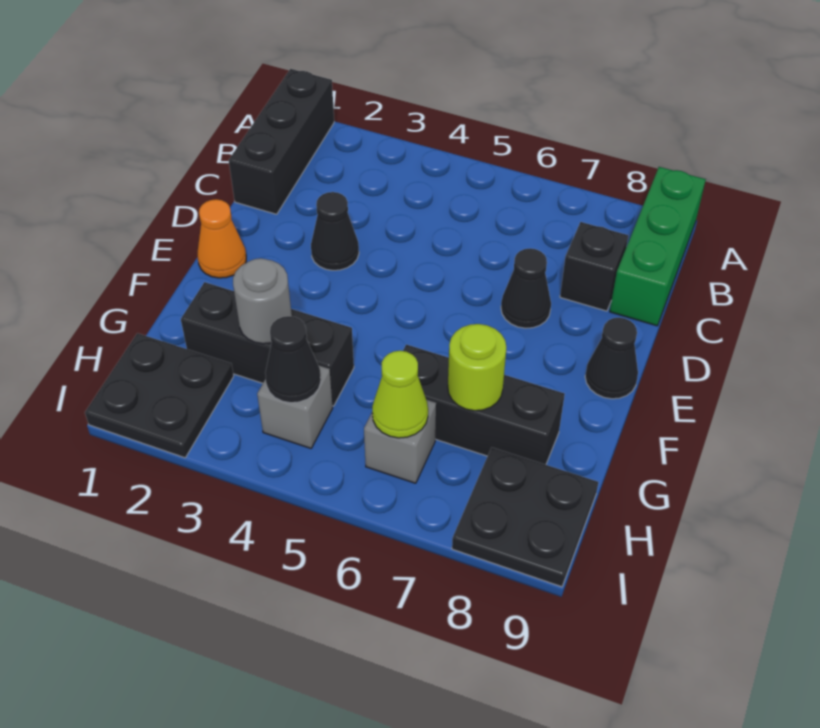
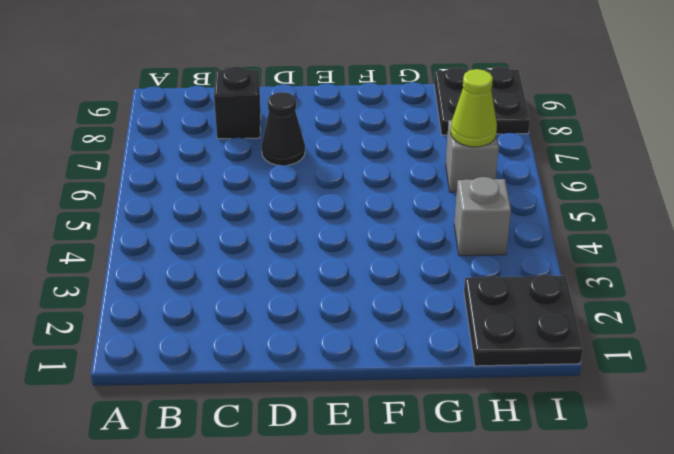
none -> black 1x3 brick [229,69,334,214]
none -> green 1x3 brick [610,167,706,326]
none -> black 1x1 cone [311,192,359,270]

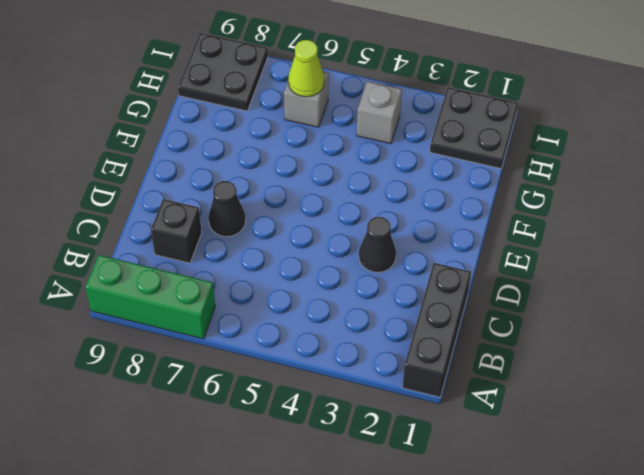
green 1x3 brick [86,255,215,339] -> green 1x3 brick turned to [610,167,706,326]
none -> orange 1x1 cone [198,199,246,278]
none -> black 1x1 cone [585,318,638,399]
none -> black 1x3 brick [181,282,354,406]

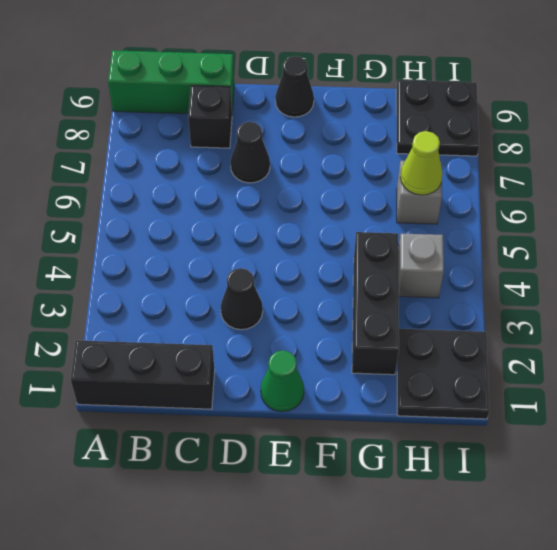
green 1x1 cone [261,350,304,412] -> orange 1x1 cone [198,199,246,278]
none -> black 1x3 brick [403,345,565,465]
none -> grey 1x1 round brick [233,258,292,344]
none -> lime 1x1 round brick [448,324,506,411]

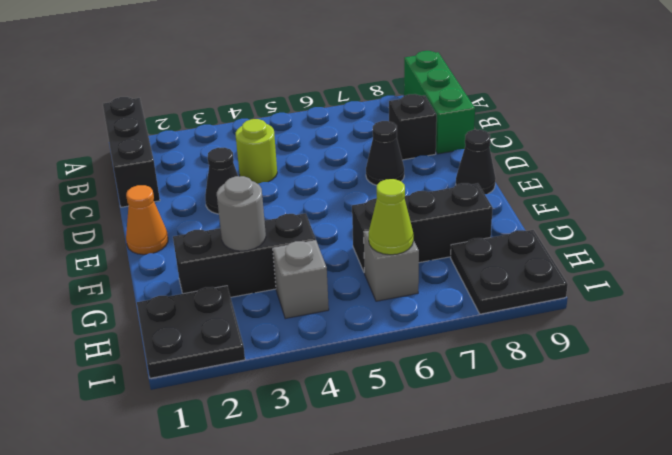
lime 1x1 round brick [236,119,277,184] -> lime 1x1 round brick moved to [448,324,506,411]
none -> black 1x1 cone [265,316,321,403]

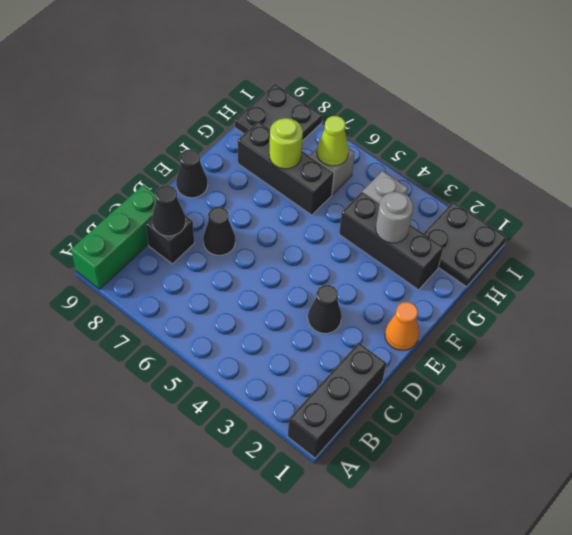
black 1x1 cone [152,185,186,236] -> black 1x1 cone moved to [265,316,321,403]

